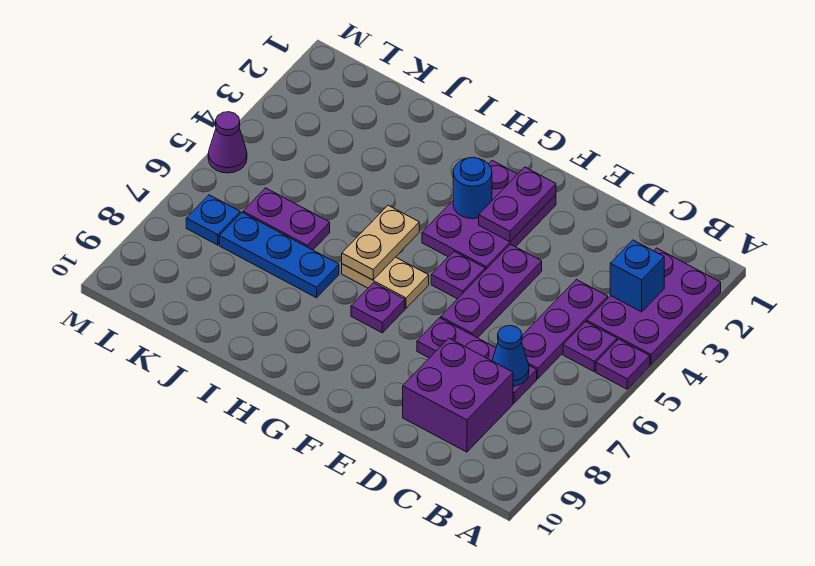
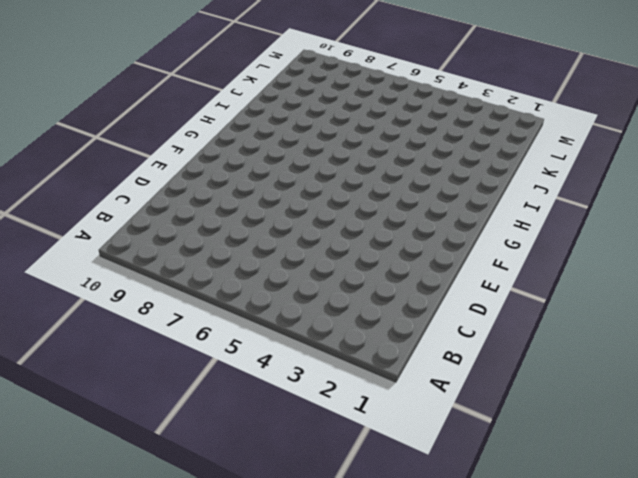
none -> purple 2x3 plate [587,248,721,365]
none -> purple 1x1 plate [596,339,650,389]
none -> purple 1x1 plate [563,322,617,372]

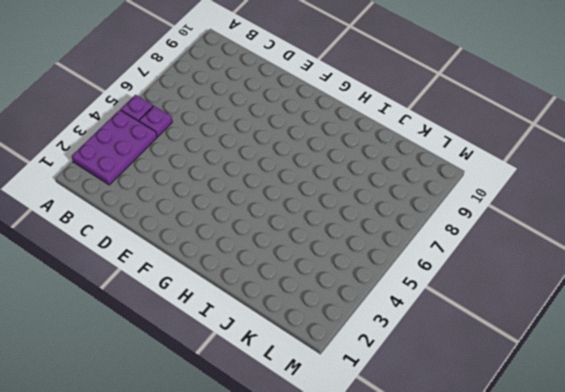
none -> purple 1x3 plate [522,279,608,379]
none -> purple 1x3 plate [417,318,537,403]
none -> purple 2x2 brick [403,338,513,452]

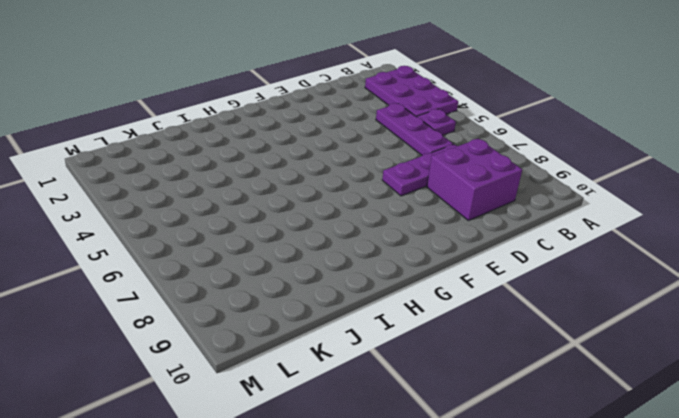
none -> purple 1x1 plate [596,339,650,389]
none -> purple 1x3 plate [441,244,542,338]
none -> purple 2x3 plate [422,161,556,270]

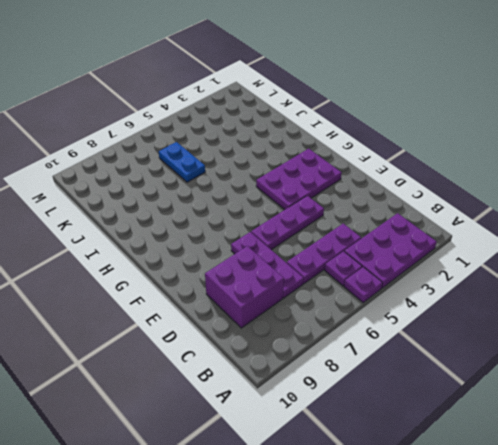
blue 1x2 plate [159,142,205,182] -> purple 1x2 plate [243,188,330,250]
none -> purple 1x1 plate [431,251,485,299]
none -> tan 1x2 plate [342,257,429,308]
none -> purple 1x1 plate [351,283,405,333]

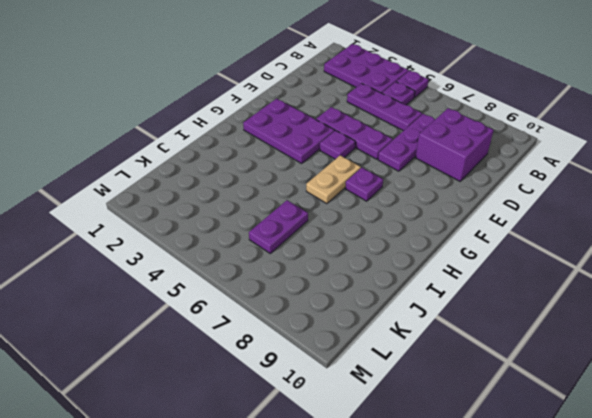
none -> blue 1x3 plate [219,213,339,298]
none -> blue 1x1 plate [186,195,240,245]
none -> purple 1x1 cone [208,112,247,173]

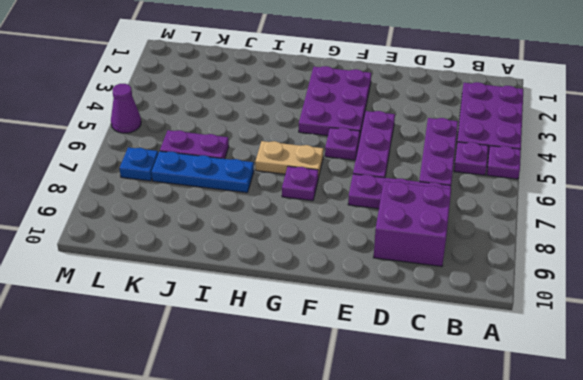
none -> blue 1x1 brick [610,240,664,312]
none -> blue 1x1 cone [492,326,529,386]
none -> purple 1x2 plate [479,167,556,242]

